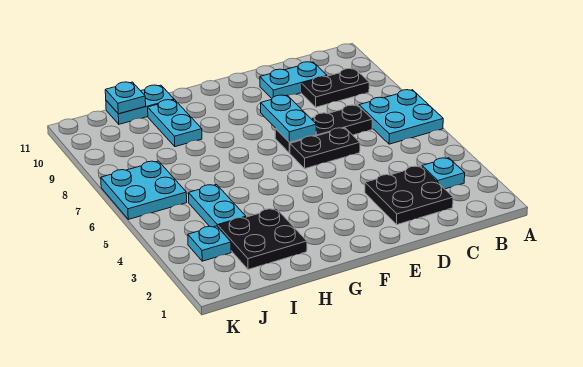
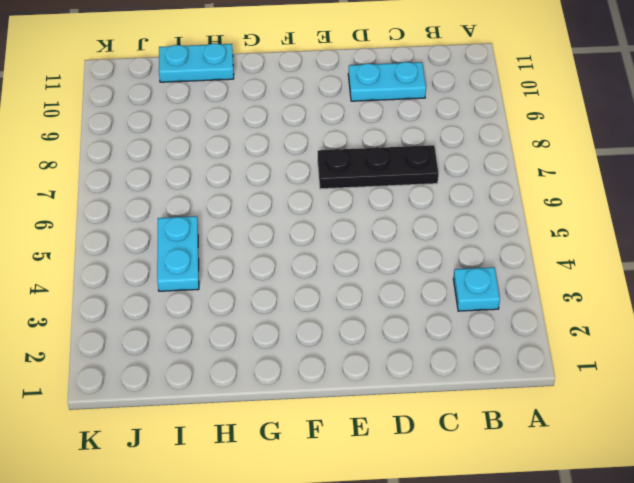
none -> cyan 2x2 plate [359,90,443,144]
none -> black 1x2 plate [302,69,369,107]
none -> black 2x2 plate [365,166,453,225]

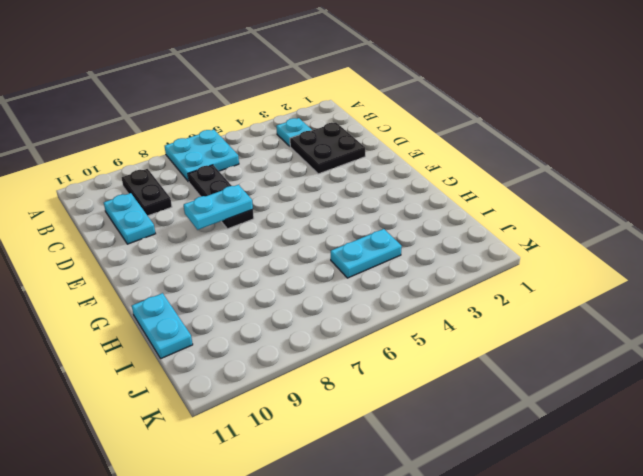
none -> black 1x2 plate [290,128,360,168]
none -> black 2x2 plate [218,209,307,269]
none -> cyan 1x2 plate [148,100,202,147]

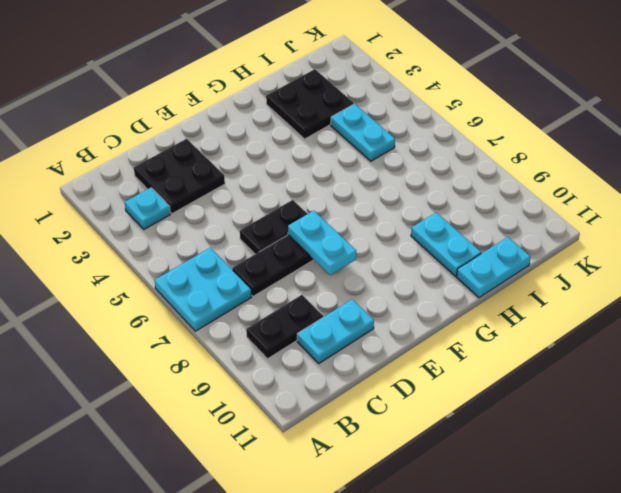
none -> cyan 1x1 plate [188,226,231,261]
none -> cyan 2x2 plate [101,161,187,219]
none -> cyan 1x1 plate [105,82,146,114]

